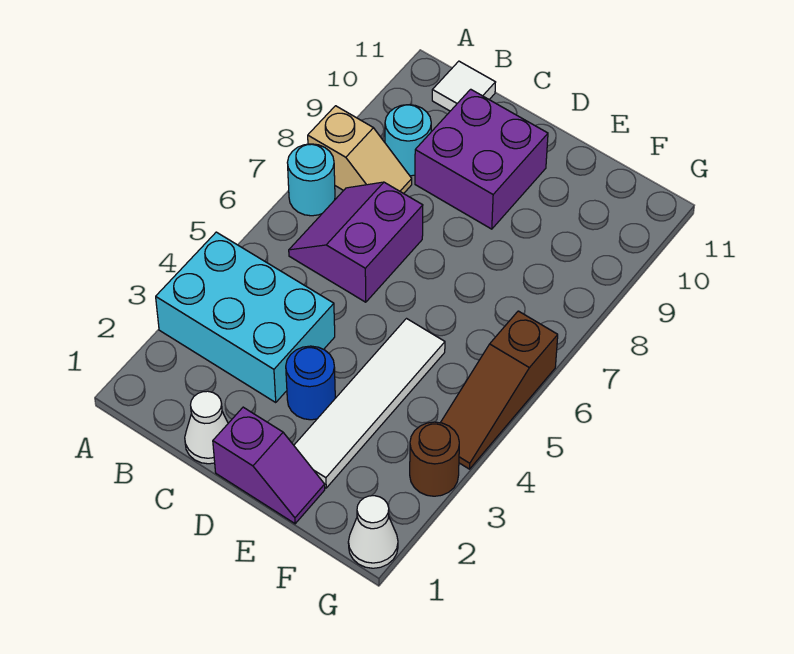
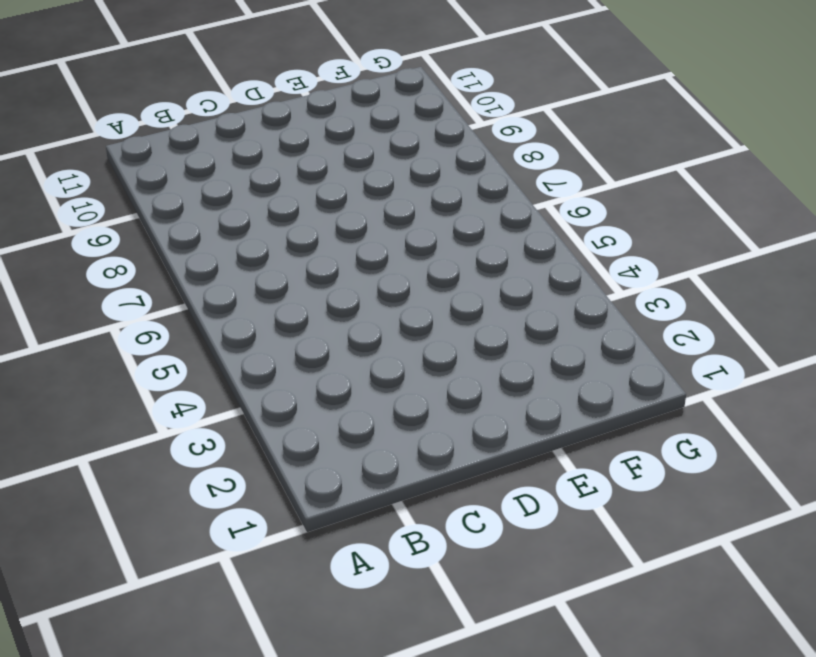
none -> cyan 2x3 brick [156,232,335,402]
none -> cyan 1x1 round brick [287,144,335,216]
none -> tan 1x2 slope [308,106,412,194]

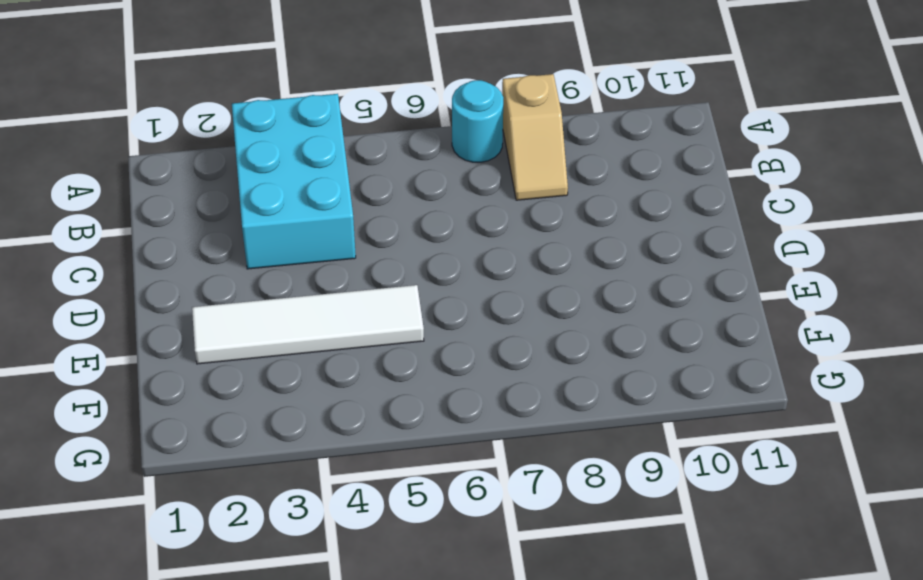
none -> purple 2x2 slope [289,182,423,302]
none -> cyan 1x1 round brick [385,105,431,176]
none -> white 1x1 tile [432,61,496,111]

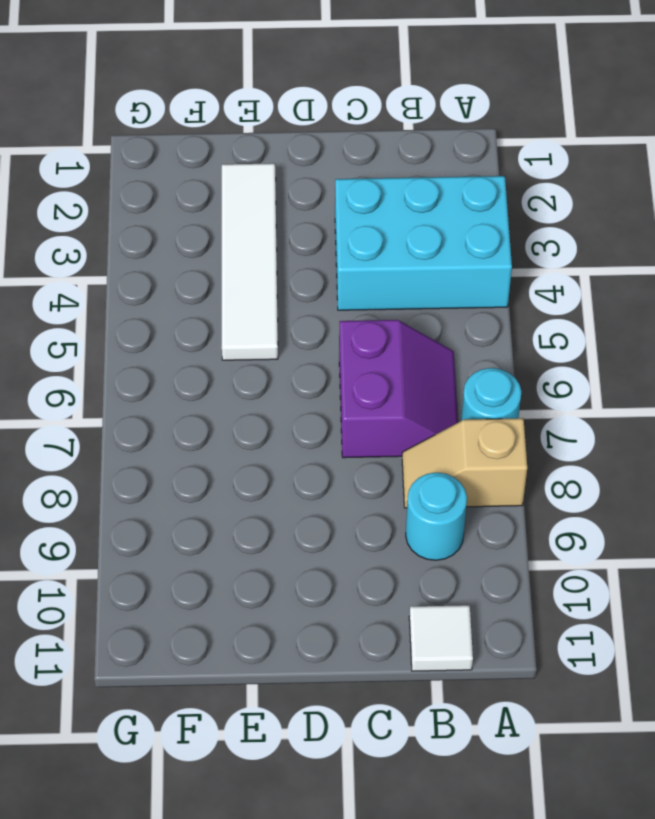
none -> white 1x1 cone [185,391,228,464]
none -> purple 2x2 brick [415,89,548,229]
none -> purple 1x2 slope [213,407,325,524]

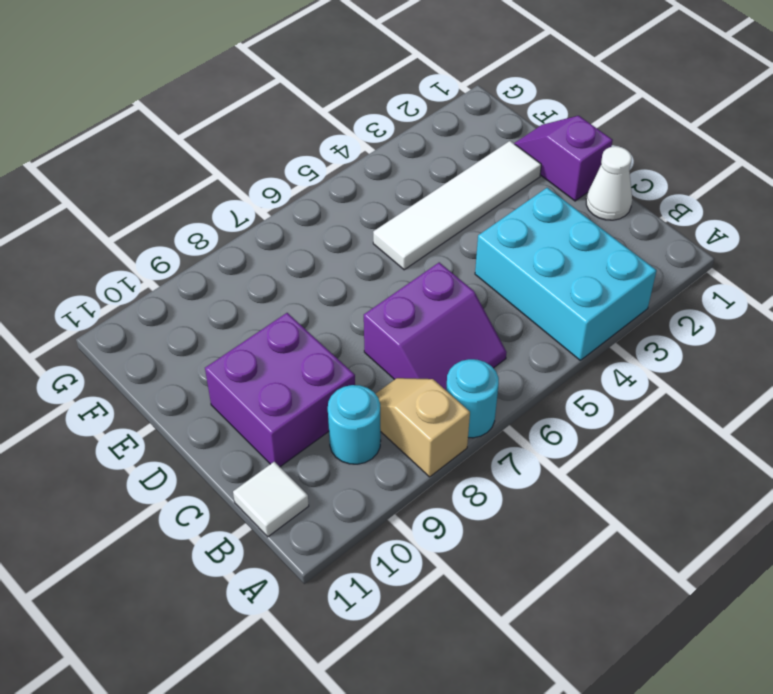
none -> blue 1x1 round brick [286,346,335,420]
none -> white 1x1 cone [348,496,398,568]
none -> brown 1x1 round brick [410,422,459,496]

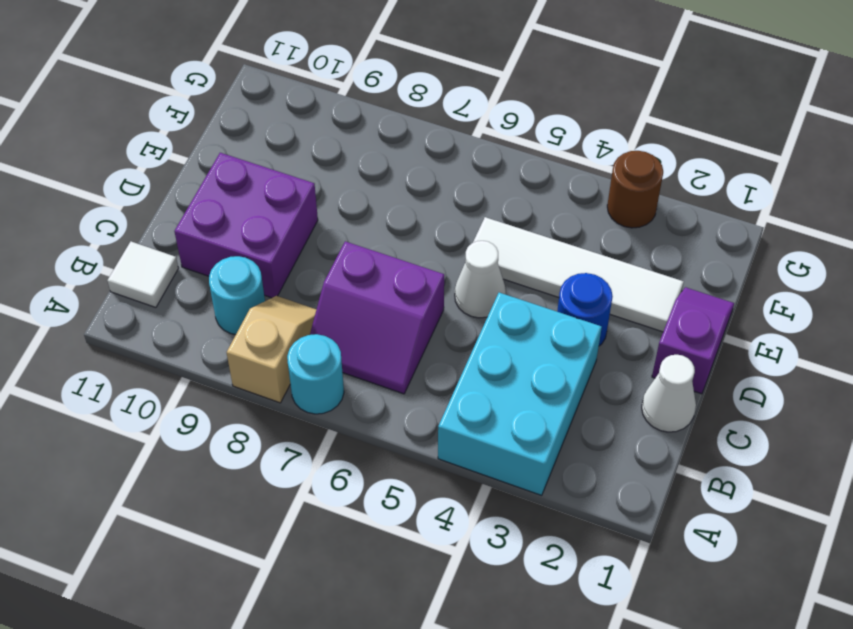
white 1x1 cone [455,241,506,318] -> white 1x1 cone moved to [348,496,398,568]
none -> brown 1x3 slope [441,311,558,469]

